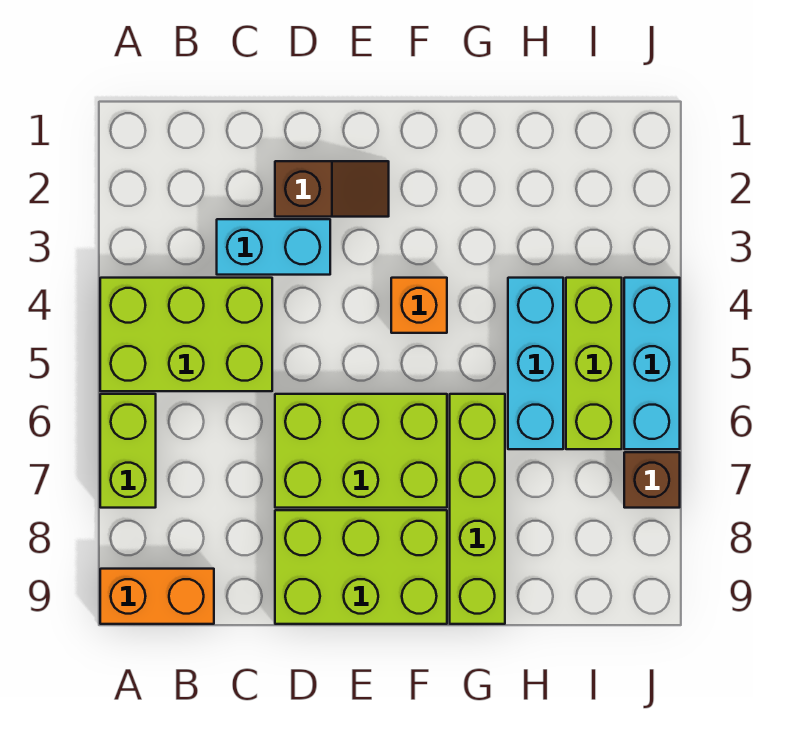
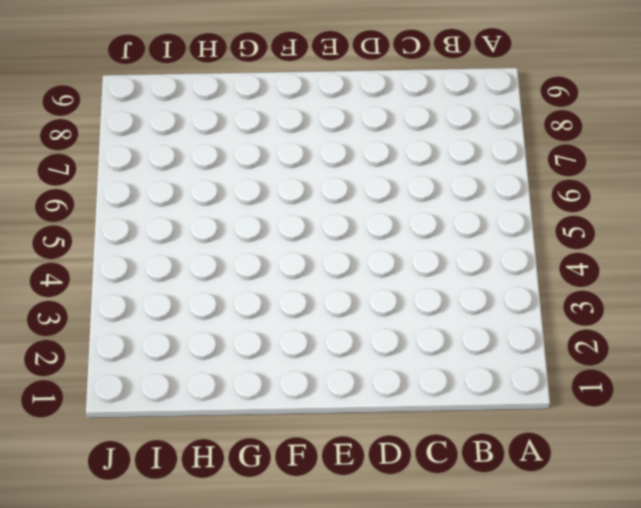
none -> lime 2x3 brick [100,278,272,391]
none -> lime 1x2 brick [100,394,156,508]
none -> orange 1x2 brick [100,569,214,624]

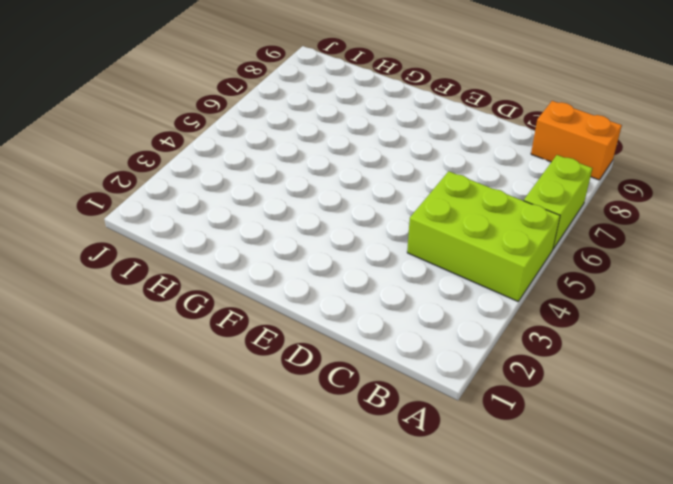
none -> cyan 1x2 brick [217,219,330,275]
none -> brown 1x2 slope [275,161,389,217]
none -> lime 2x3 brick [275,394,447,508]

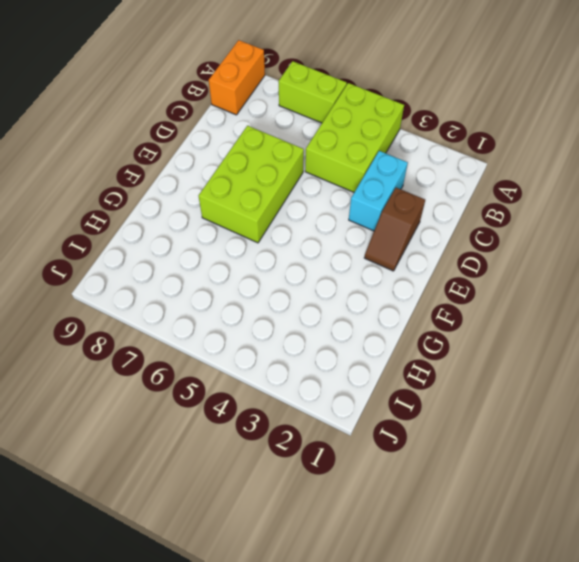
none -> lime 2x3 brick [275,510,447,624]
none -> orange 1x1 brick [391,278,447,333]
none -> lime 1x4 brick [450,394,505,624]

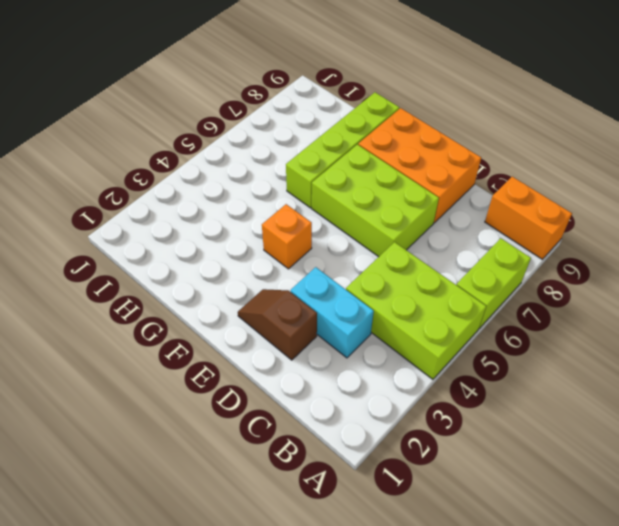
orange 2x3 brick [358,108,481,223] -> lime 2x3 brick [275,510,447,624]
none -> cyan 1x3 brick [508,278,563,449]
none -> lime 1x3 brick [566,278,622,449]
none -> cyan 1x3 brick [624,278,680,449]

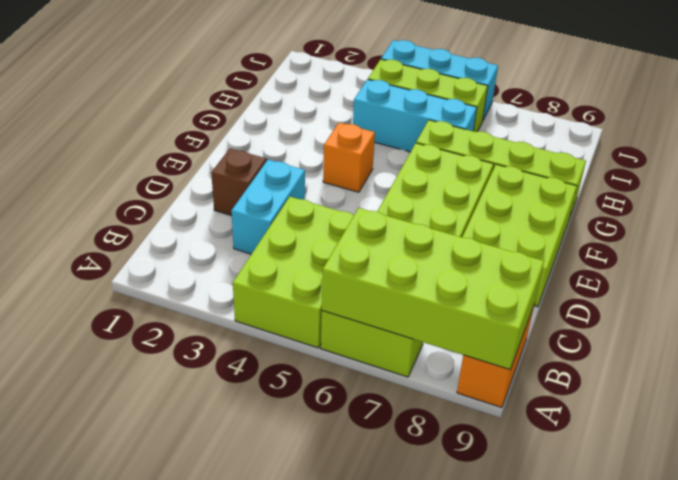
lime 2x4 brick [322,208,544,369] -> none
none -> brown 1x1 brick [624,452,680,508]

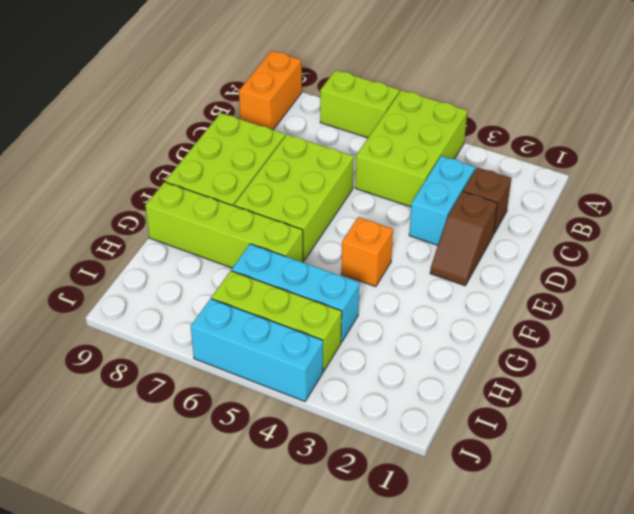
brown 1x1 brick [463,167,511,233] -> brown 1x1 brick moved to [624,452,680,508]

